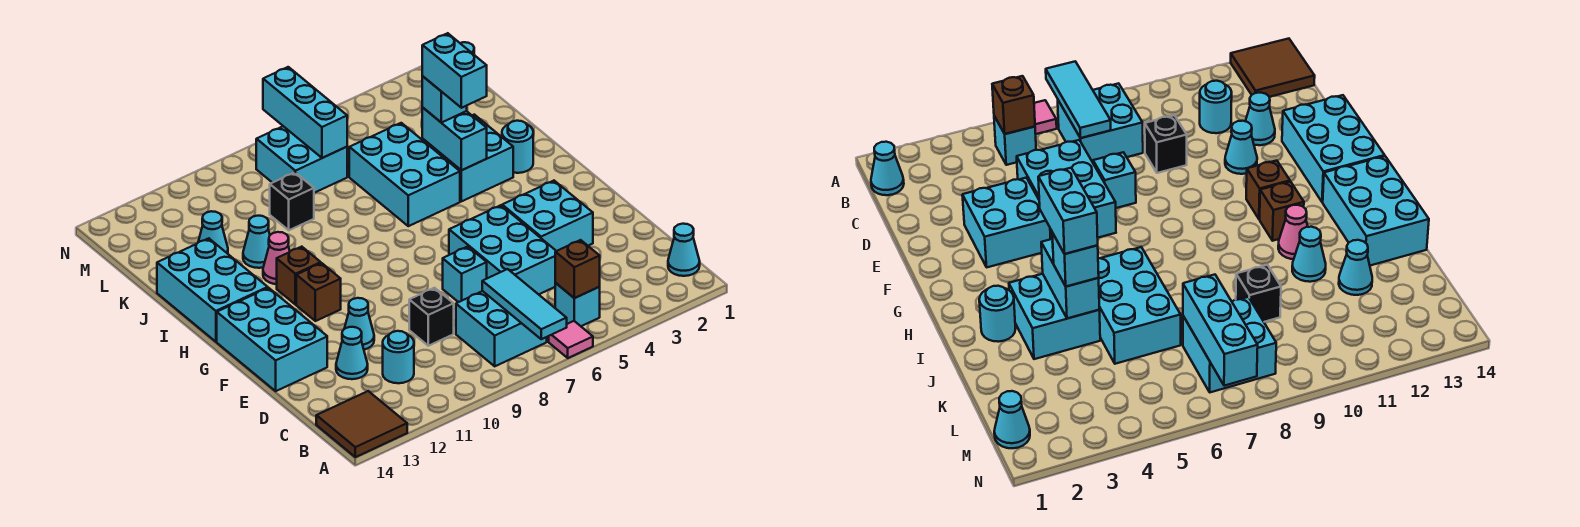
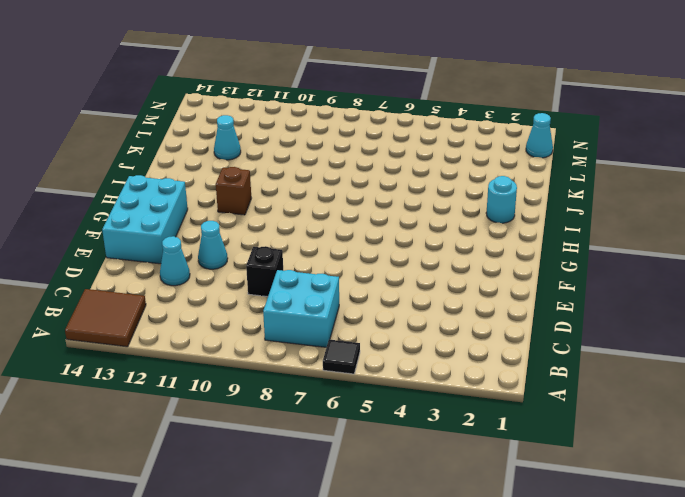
black 1x1 tile [323,340,360,374] -> pink 1x1 tile [549,321,593,358]
none -> cyan 1x1 cone [668,224,700,276]
none -> cyan 1x1 brick [555,283,600,326]
none -> cyan 1x1 round brick [383,331,414,383]
none -> cyan 2x3 brick [449,205,556,294]

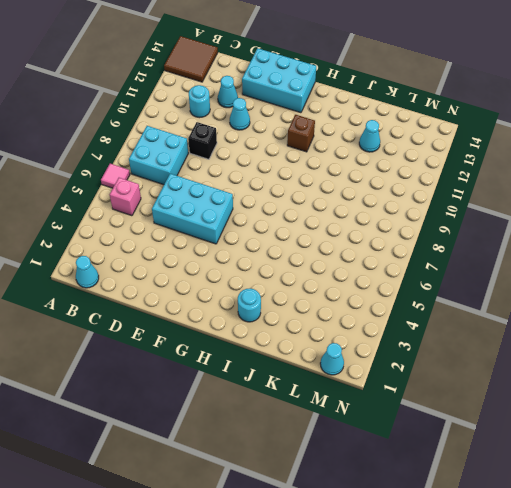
pink 1x1 brick [110,178,141,216] -> cyan 1x1 brick [555,283,600,326]
none -> cyan 2x2 brick [502,181,593,251]
none -> cyan 1x1 brick [443,247,487,302]
none -> brown 1x1 brick [296,263,341,321]
none -> cyan 2x3 brick [157,238,268,342]

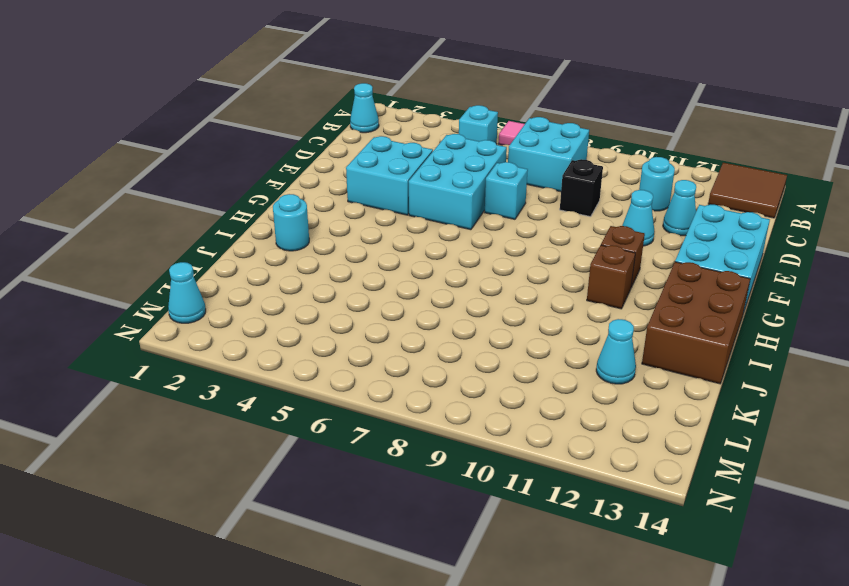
brown 2x3 brick [642,262,750,384] -> cyan 2x3 brick [157,238,268,342]
none -> cyan 2x2 brick [422,115,513,201]
none -> cyan 2x3 brick [349,123,460,226]
none -> pink 1x1 cone [263,232,290,284]
none -> cyan 1x1 cone [243,216,270,268]

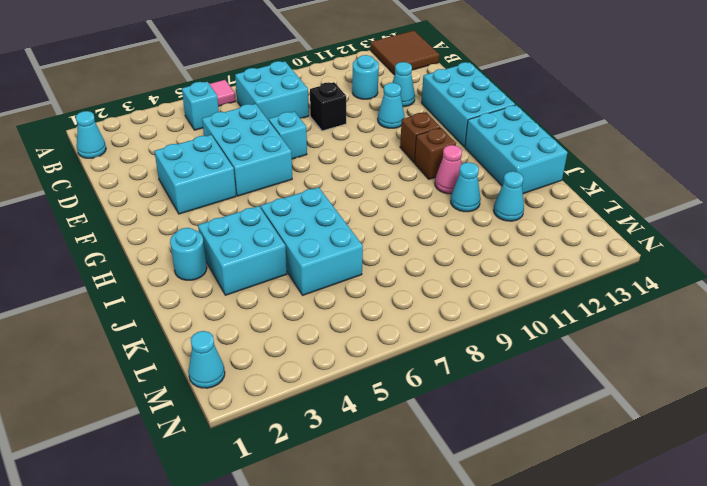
none -> black 1x1 brick [270,172,314,230]
none -> cyan 2x2 brick [256,126,347,193]
none -> cyan 1x3 tile [482,269,567,339]
none -> brown 1x1 brick [555,240,600,298]

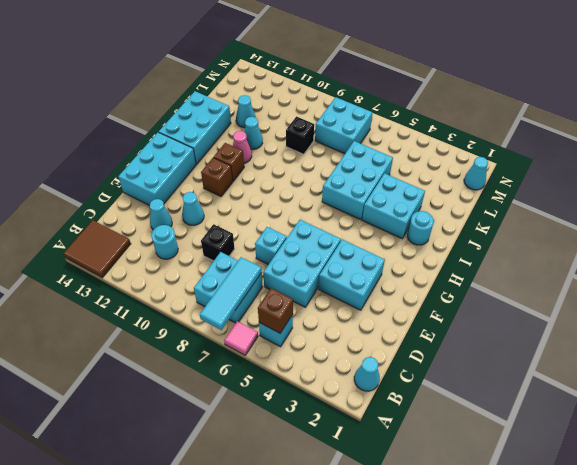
none -> cyan 1x2 brick [422,108,487,170]
none -> cyan 1x3 brick [263,67,347,158]
none -> cyan 1x1 brick [422,76,467,123]
none -> cyan 1x2 brick [422,33,487,108]

